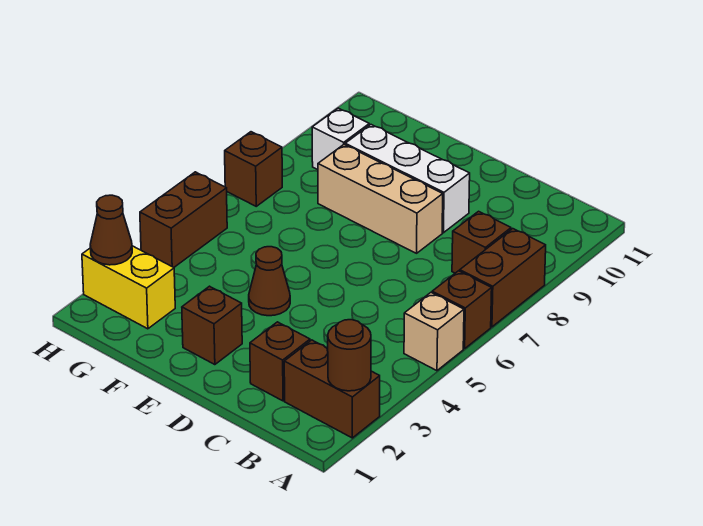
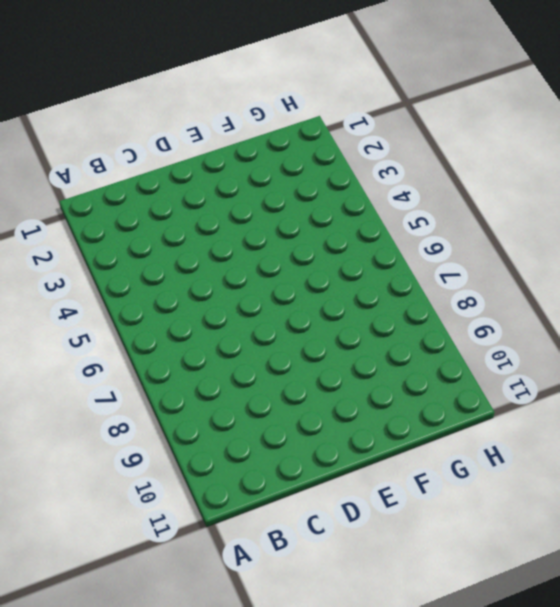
none -> brown 1x2 brick [284,340,380,438]
none -> tan 1x1 brick [404,293,464,371]
none -> brown 1x1 brick [432,271,492,349]

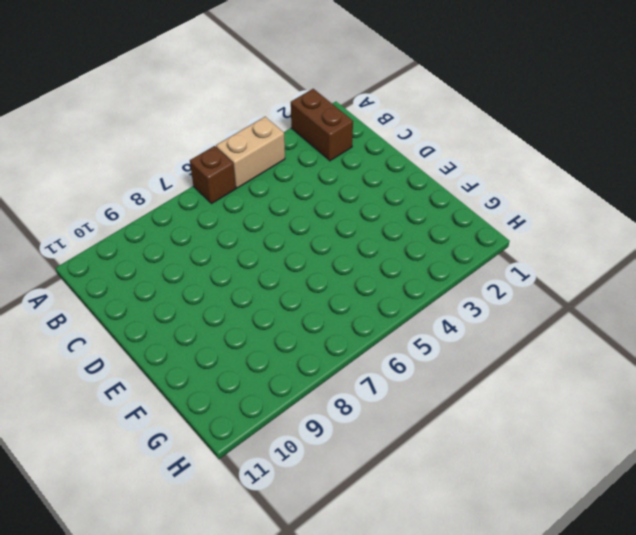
tan 1x2 brick [216,117,285,188] -> tan 1x1 brick [404,293,464,371]
none -> brown 1x2 brick [460,229,546,327]
none -> brown 1x1 brick [452,211,511,273]
none -> brown 1x1 brick [250,322,310,401]

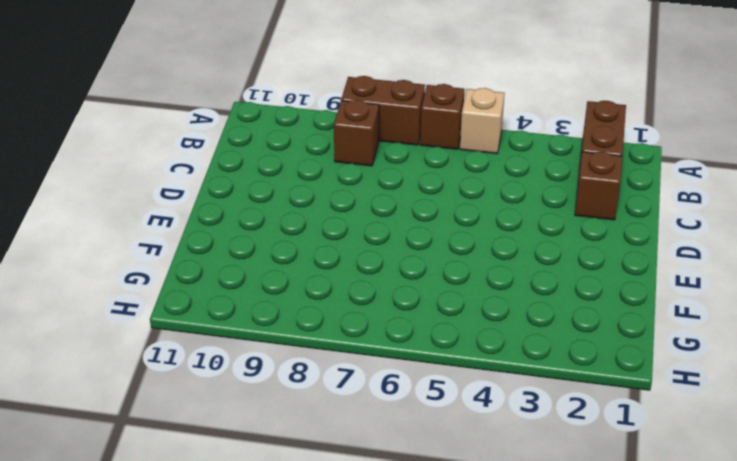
none -> tan 1x3 brick [318,145,443,253]
none -> white 1x3 brick [345,125,470,233]
none -> brown 1x1 brick [182,286,242,365]

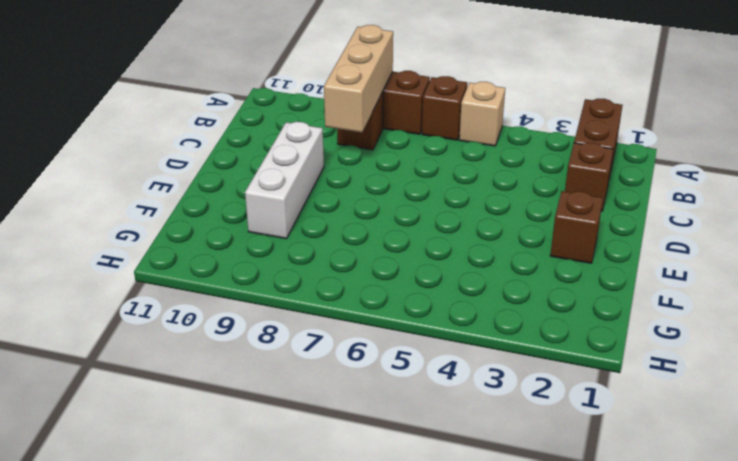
tan 1x3 brick [324,25,393,133] -> tan 1x3 brick moved to [318,145,443,253]
none -> brown 1x1 cone [249,247,290,316]
none -> yellow 1x2 brick [82,246,175,329]
none -> white 1x1 brick [312,108,369,170]

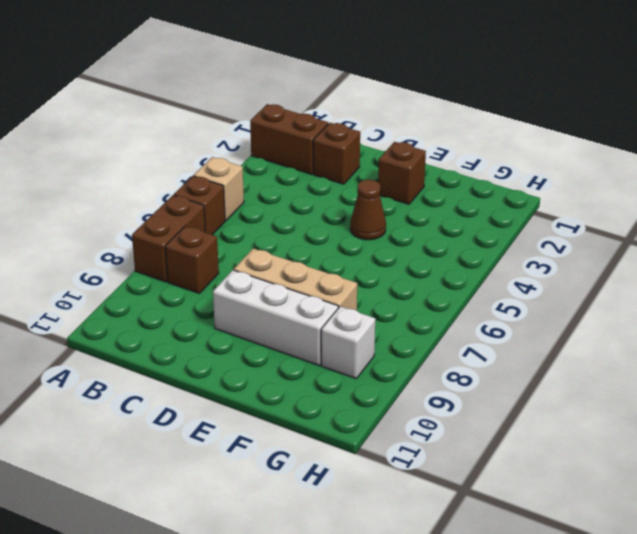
none -> yellow 1x2 brick [82,246,175,329]
none -> brown 1x2 brick [140,172,227,267]
none -> brown 1x1 brick [225,132,282,206]

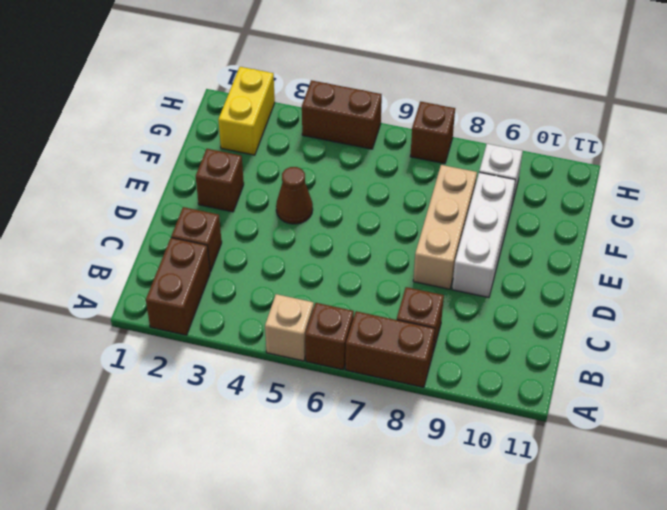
none -> brown 1x1 round brick [328,320,371,391]
none -> brown 1x1 cone [90,195,132,265]

